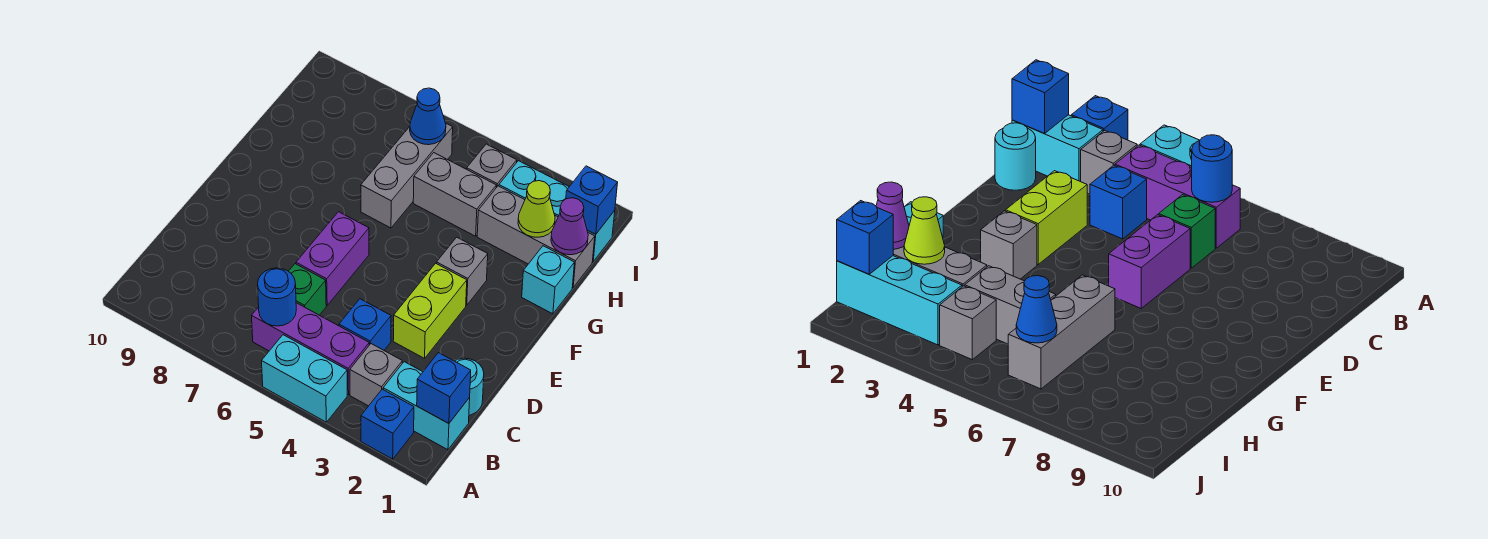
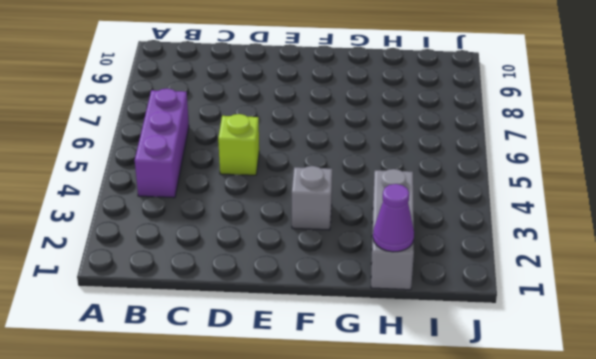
lime 1x1 brick [218,114,259,175] -> none
none -> blue 1x1 brick [361,389,414,459]
none -> cyan 1x2 brick [262,335,347,422]
none -> cyan 1x2 brick [383,362,470,450]

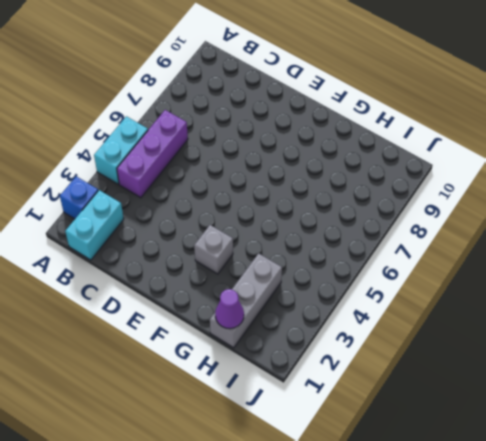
none -> grey 1x1 brick [350,344,402,406]
none -> cyan 1x1 round brick [455,358,484,415]
none -> blue 1x1 brick [339,299,391,350]

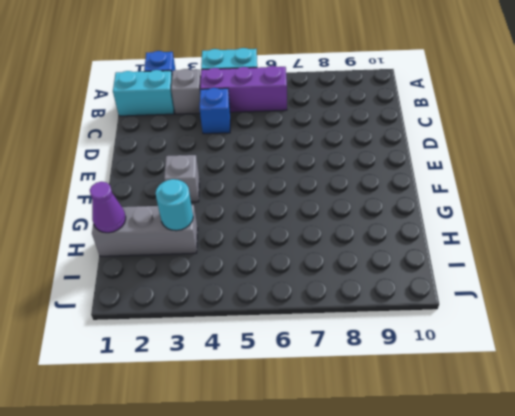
cyan 1x1 round brick [156,179,193,231] -> cyan 1x1 round brick moved to [455,358,484,415]
none -> green 1x1 brick [289,264,326,315]
none -> lime 1x2 brick [393,263,467,358]
none -> purple 1x2 brick [296,212,369,305]

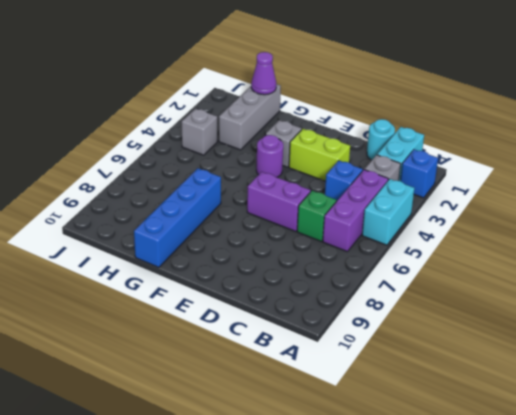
purple 1x1 round brick [256,135,283,177] -> none
blue 1x4 brick [134,168,221,267] -> none
none -> cyan 1x1 brick [522,246,575,314]
none -> grey 1x3 brick [361,123,453,228]
none -> grey 1x2 brick [413,153,496,236]

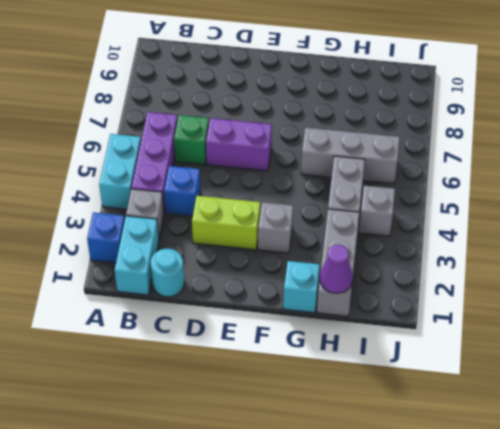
none -> cyan 1x3 brick [499,161,615,262]
none -> blue 1x1 brick [417,353,471,424]
none -> blue 1x1 round brick [258,268,296,326]

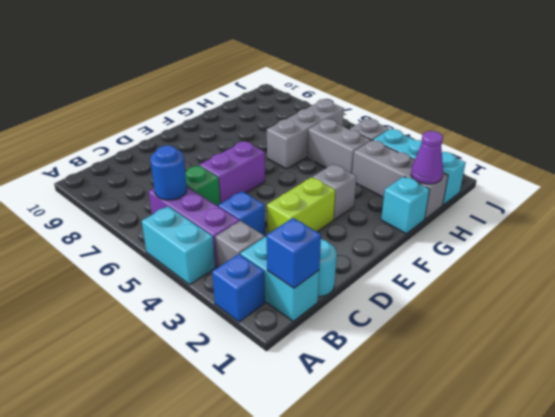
none -> lime 1x1 cone [518,181,555,237]
none -> blue 1x1 brick [566,166,618,234]
none -> blue 1x1 cone [410,88,446,145]

